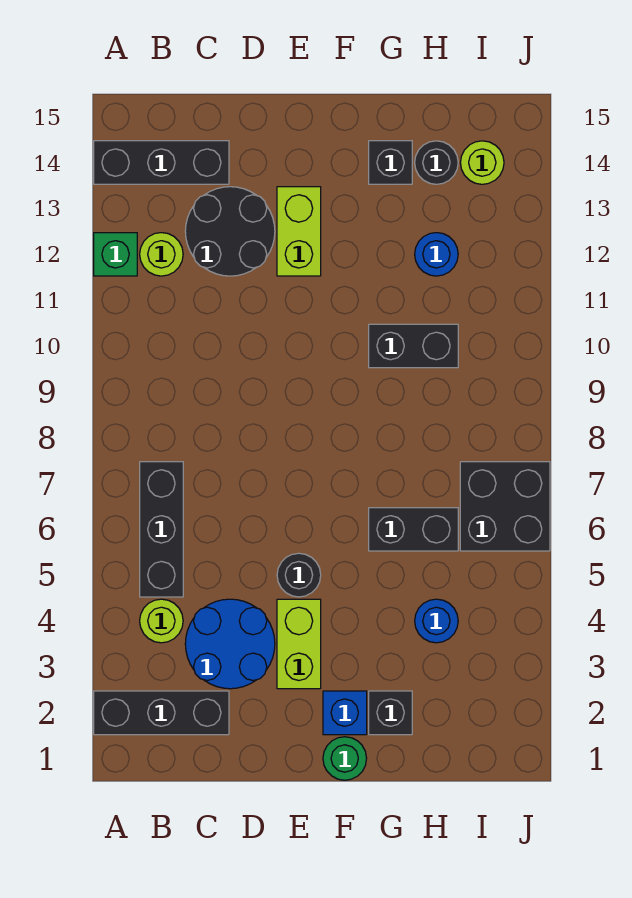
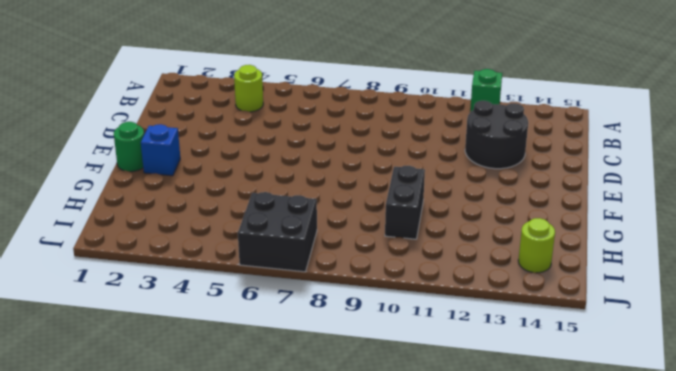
none -> black 1x3 brick [94,691,229,735]
none -> black 1x3 brick [94,141,229,184]
none -> black 1x3 brick [140,462,183,597]

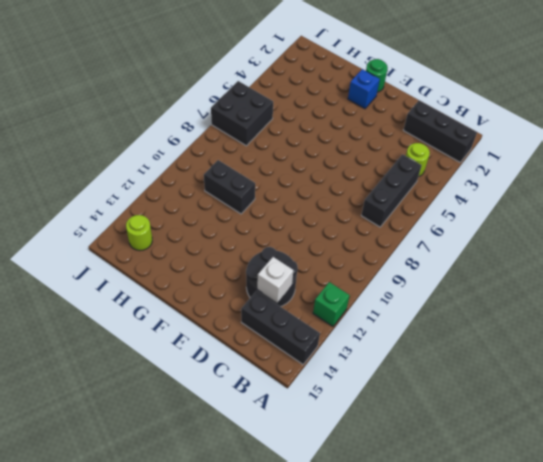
white 1x1 brick [257,257,294,303] -> none
none -> lime 1x1 round brick [140,233,183,276]
none -> blue 2x2 round brick [185,599,275,689]
none -> lime 1x2 brick [277,599,321,689]

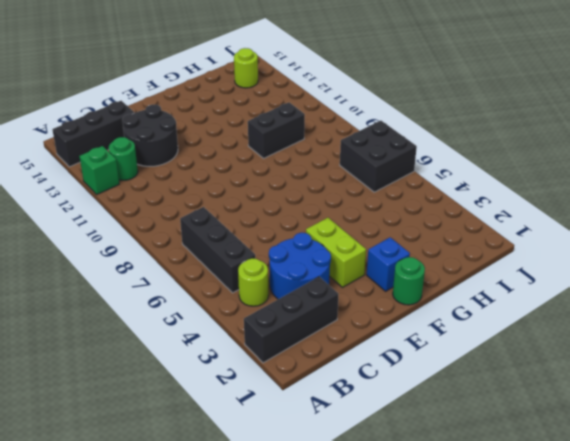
green 1x1 round brick [109,137,138,180] -> lime 1x1 round brick [140,233,183,276]
none -> black 1x1 round brick [277,553,321,597]
none -> lime 1x2 brick [277,187,321,276]
none -> black 1x1 brick [369,691,412,735]

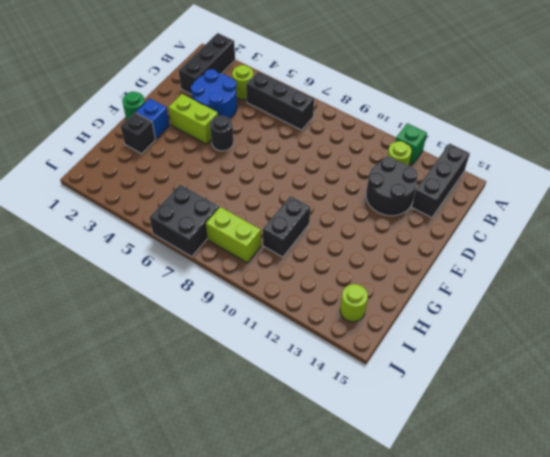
lime 1x2 brick [206,207,261,263] -> lime 1x2 brick moved to [277,187,321,276]
none -> black 1x2 brick [369,508,458,551]
none -> black 1x1 brick [369,141,412,184]
none -> blue 1x1 round brick [415,599,458,643]

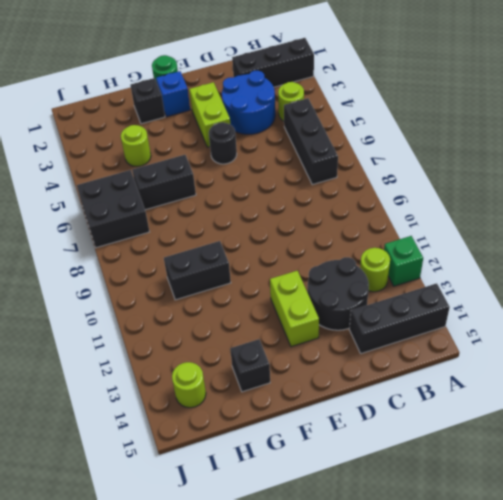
lime 1x1 round brick [121,125,151,167] -> blue 1x1 round brick [415,599,458,643]
none -> blue 1x1 round brick [415,233,458,276]
none -> black 1x1 round brick [415,141,458,184]

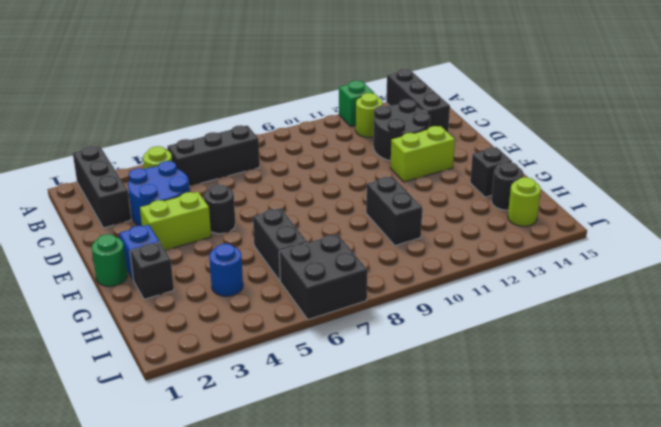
none -> blue 1x1 round brick [415,233,458,276]

